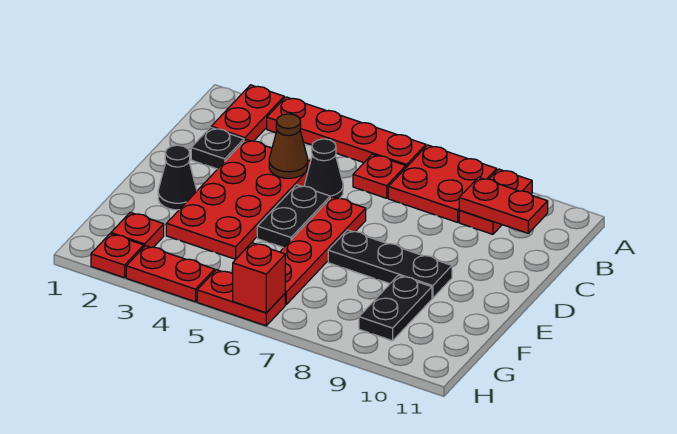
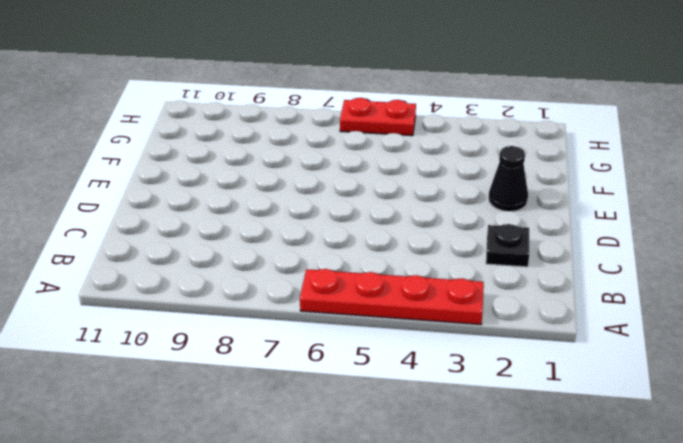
none -> red 1x2 plate [211,85,284,141]
none -> red 2x2 plate [388,145,497,222]
none -> red 1x2 plate [459,169,532,234]

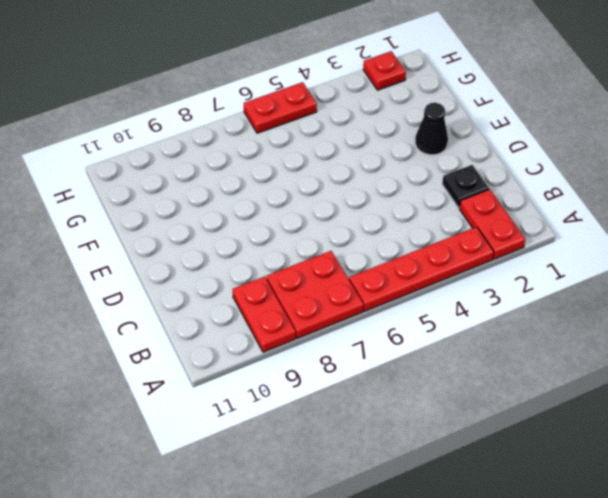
none -> red 1x1 plate [353,154,406,198]
none -> red 2x4 plate [166,140,311,259]
none -> black 1x1 cone [305,139,343,199]

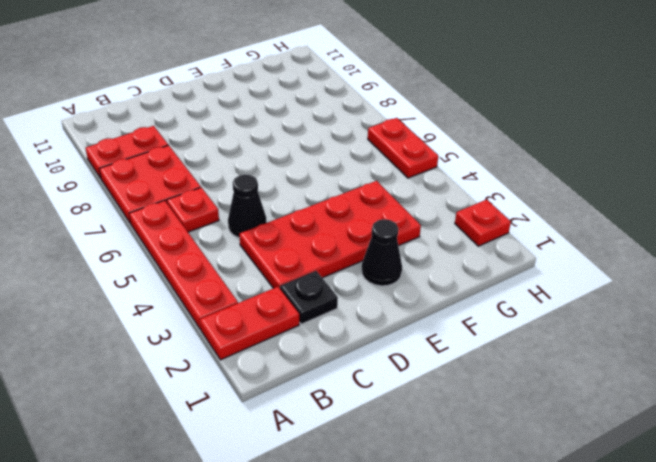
none -> black 1x2 plate [257,185,330,248]
none -> red 1x4 plate [280,197,366,304]
none -> black 1x3 plate [328,230,452,298]

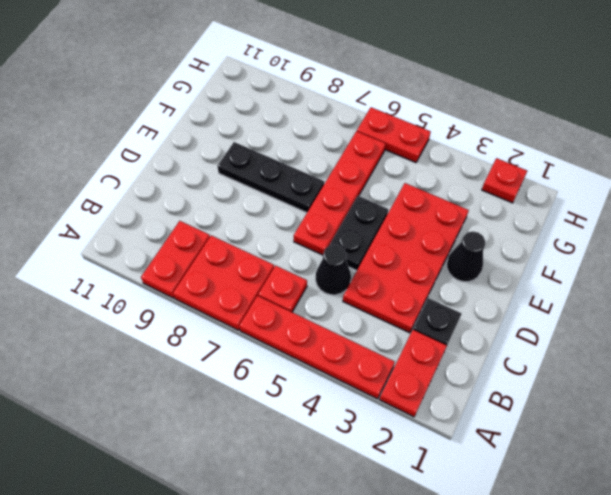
none -> black 1x2 plate [359,275,432,341]
none -> red 1x1 plate [111,212,164,247]
none -> red 1x2 plate [126,246,215,302]

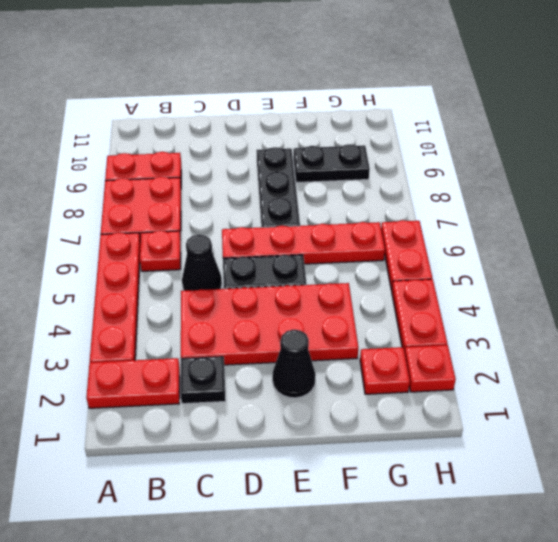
none -> red 1x2 plate [459,177,548,233]
none -> brown 1x1 cone [269,114,308,178]
none -> red 1x1 brick [233,243,285,313]

